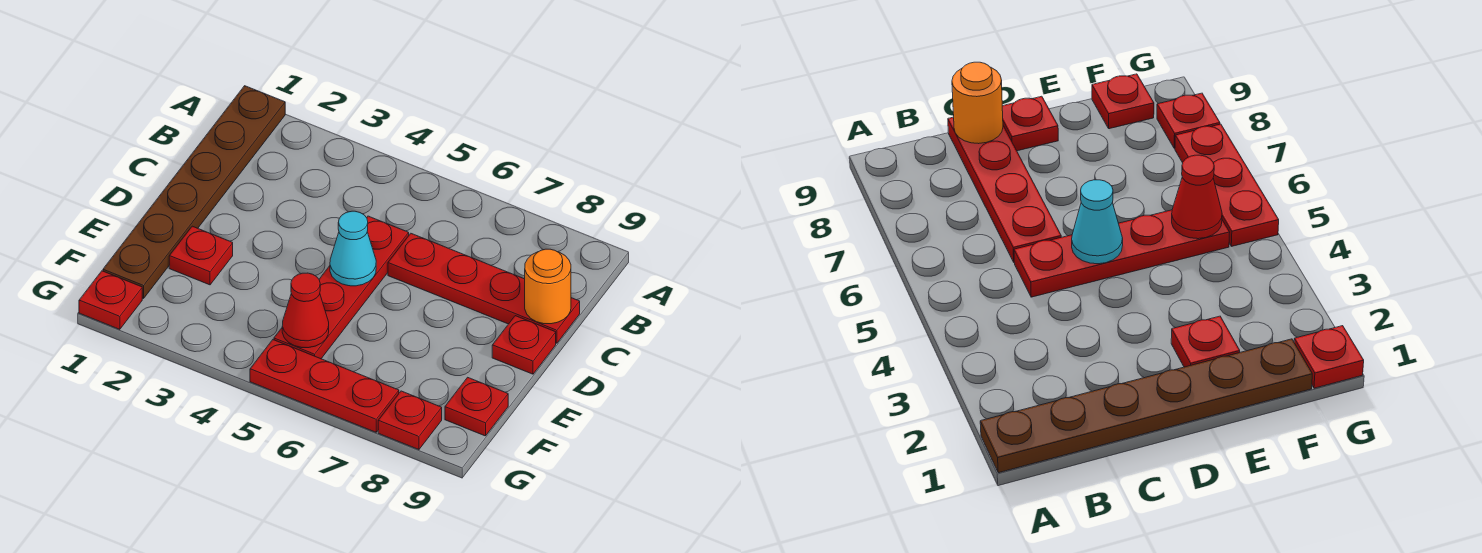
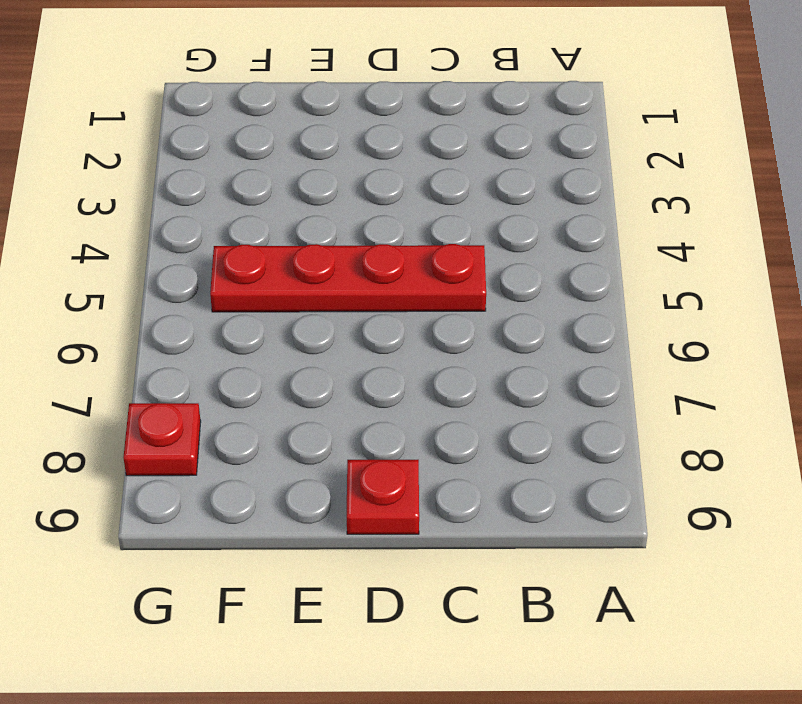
none -> brown 1x6 plate [103,86,285,299]
none -> red 1x4 plate [388,233,580,343]
none -> red 1x1 plate [169,226,233,285]

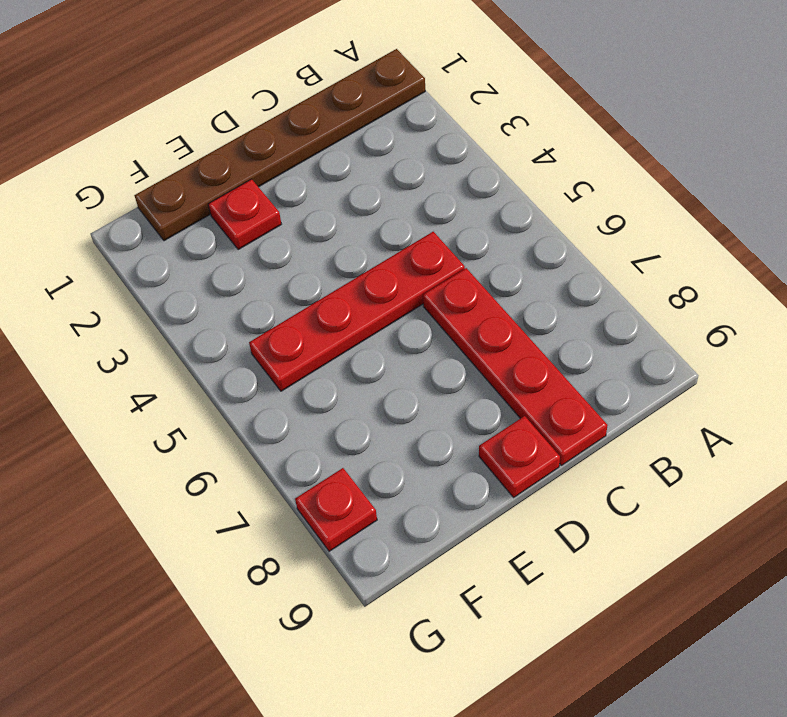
none -> red 1x1 plate [445,377,508,436]
none -> red 1x1 plate [79,271,142,329]
none -> red 1x3 plate [250,340,399,432]

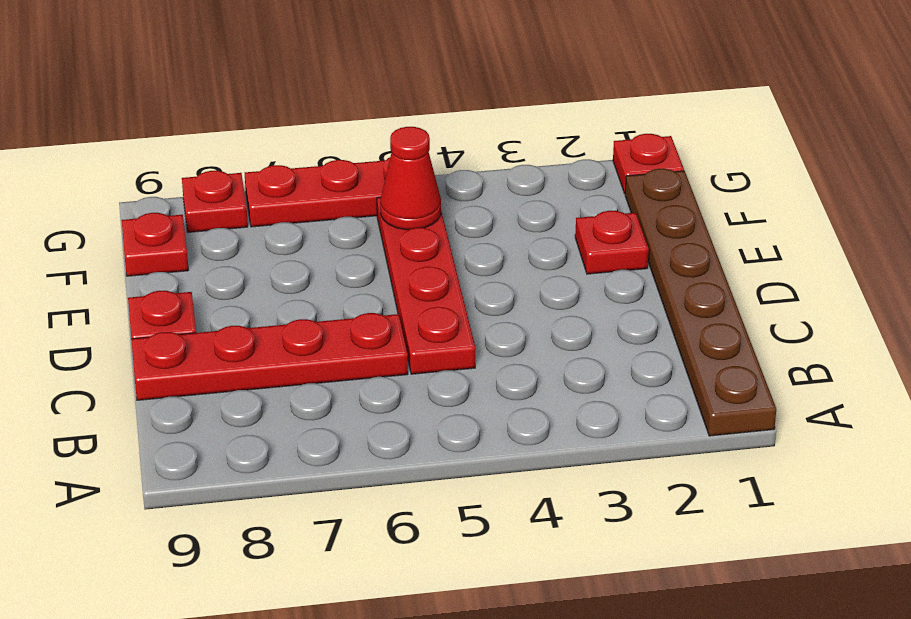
none -> orange 1x1 round brick [525,249,571,324]
none -> cyan 1x1 cone [330,211,376,286]

